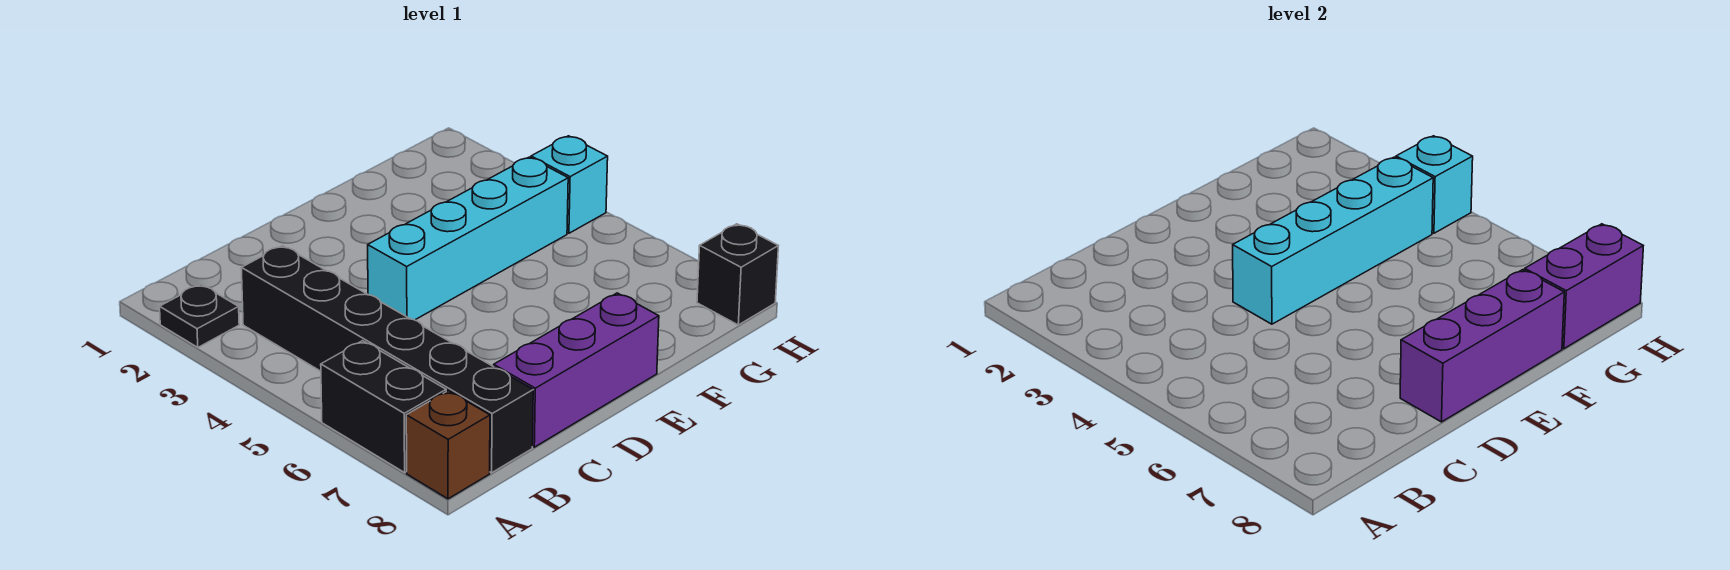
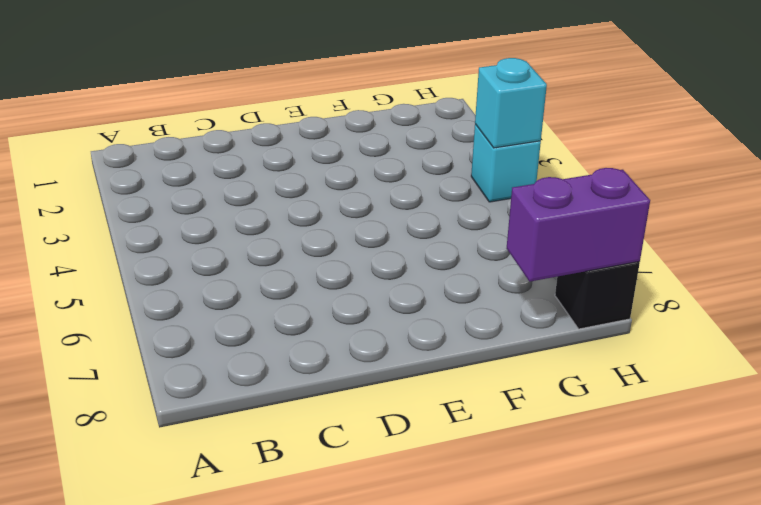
none -> black 1x1 plate [160,284,239,347]
none -> black 1x2 brick [321,341,446,473]
none -> brown 1x1 brick [406,391,490,499]

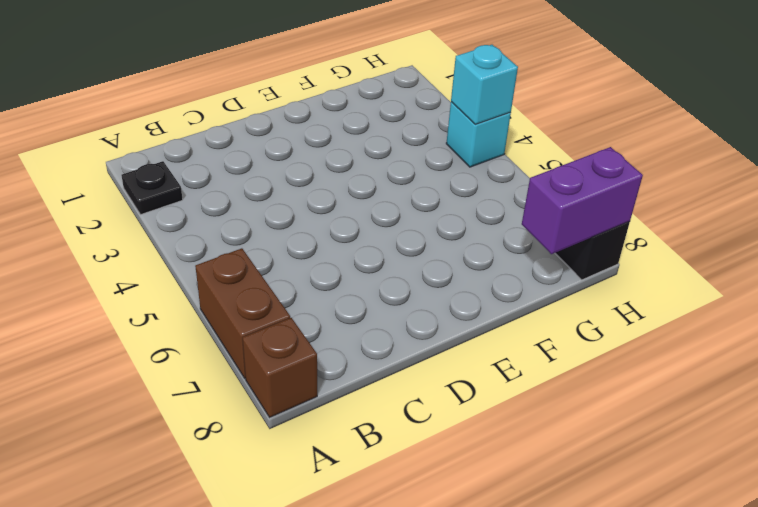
brown 1x2 brick [195,248,290,378] -> black 1x2 brick [321,341,446,473]
none -> black 1x6 brick [241,246,533,473]
none -> purple 1x3 brick [494,293,659,447]
none -> cyan 1x4 brick [368,157,568,320]

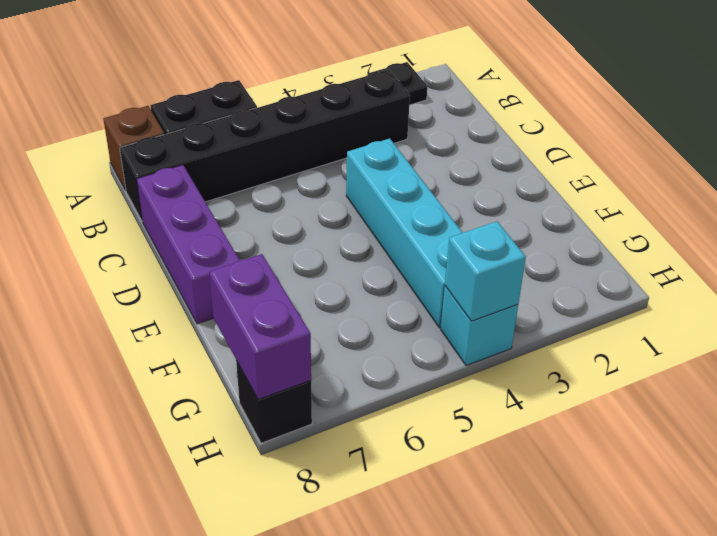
none -> cyan 1x4 brick [1233,157,1433,324]
none -> purple 1x3 brick [1400,270,1564,422]

